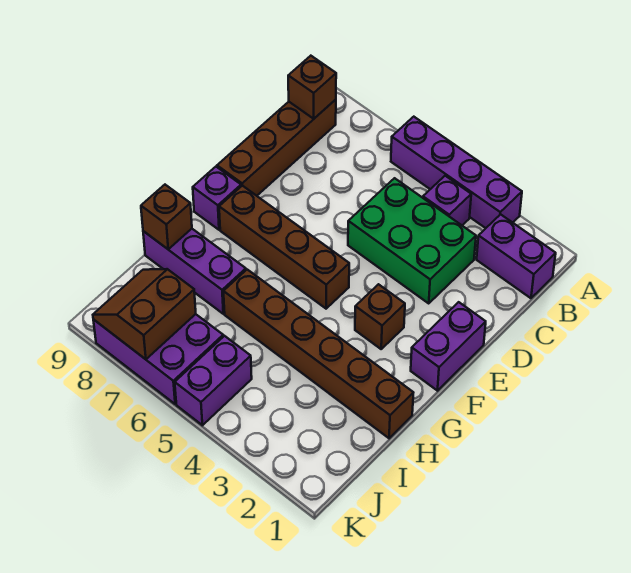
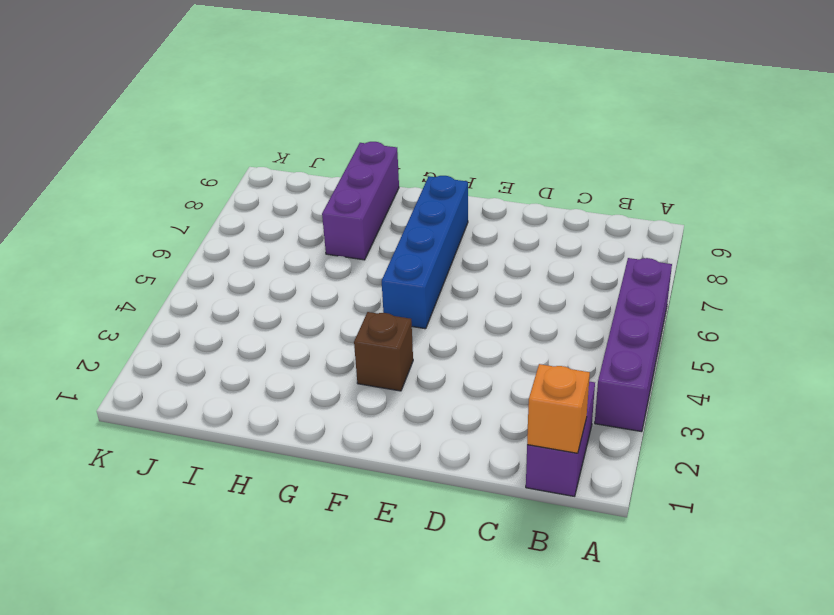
orange 1x1 brick [527,364,590,453] -> none
blue 1x4 brick [382,176,468,329] -> brown 1x4 brick [219,186,349,309]
none -> purple 1x1 brick [423,176,471,225]
none -> brown 1x4 brick [217,100,336,196]
none -> green 2x3 brick [348,178,476,303]

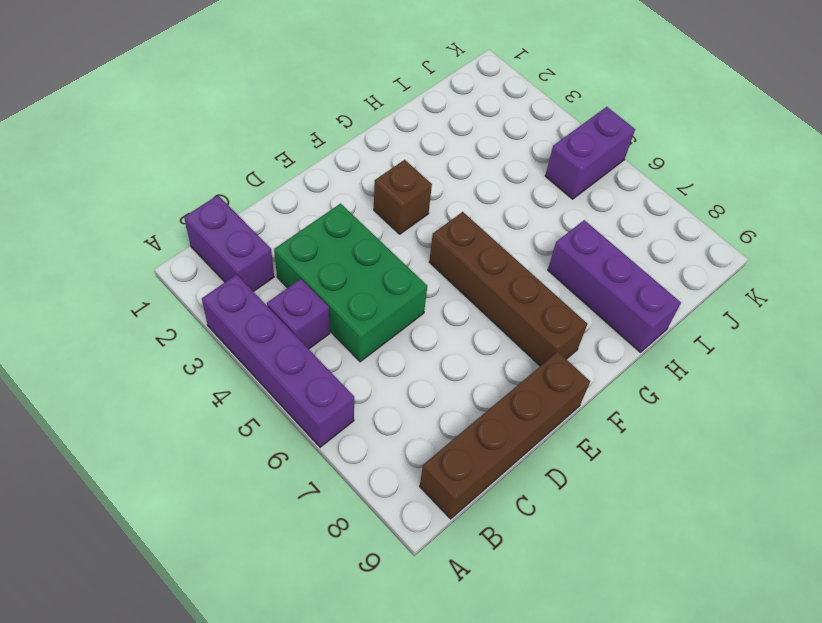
none -> purple 1x2 brick [411,302,486,391]
none -> purple 1x1 brick [193,167,241,230]
none -> brown 1x6 brick [223,270,413,438]

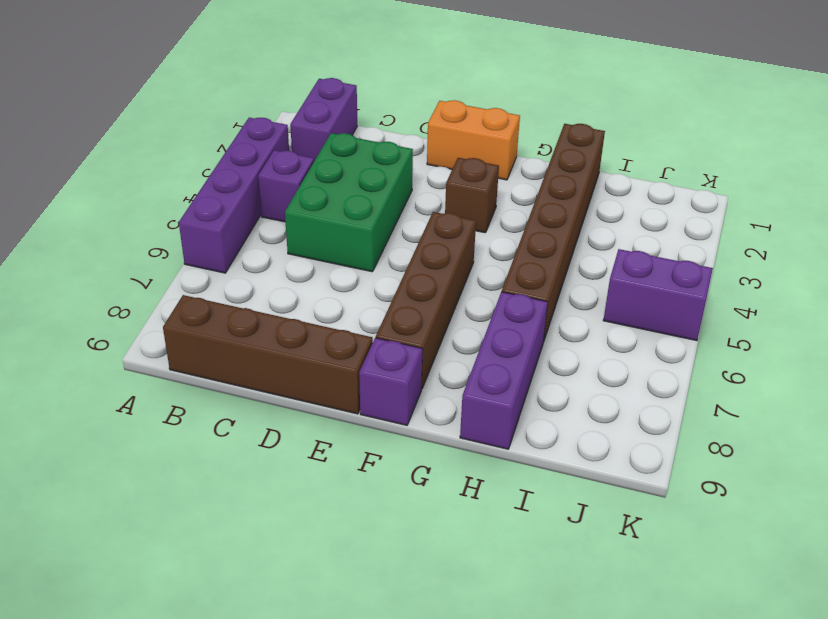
orange 1x2 brick [427,100,520,180] -> purple 1x2 brick [411,302,486,391]
none -> purple 2x3 brick [93,314,223,404]
none -> brown 1x1 brick [288,56,336,119]
none -> brown 1x1 brick [141,185,192,249]

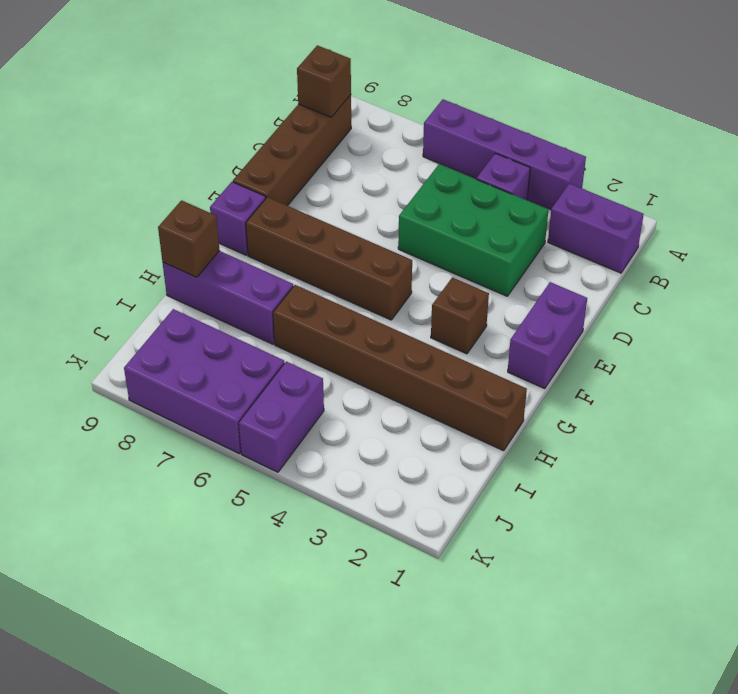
none -> brown 2x2 slope [93,269,196,359]

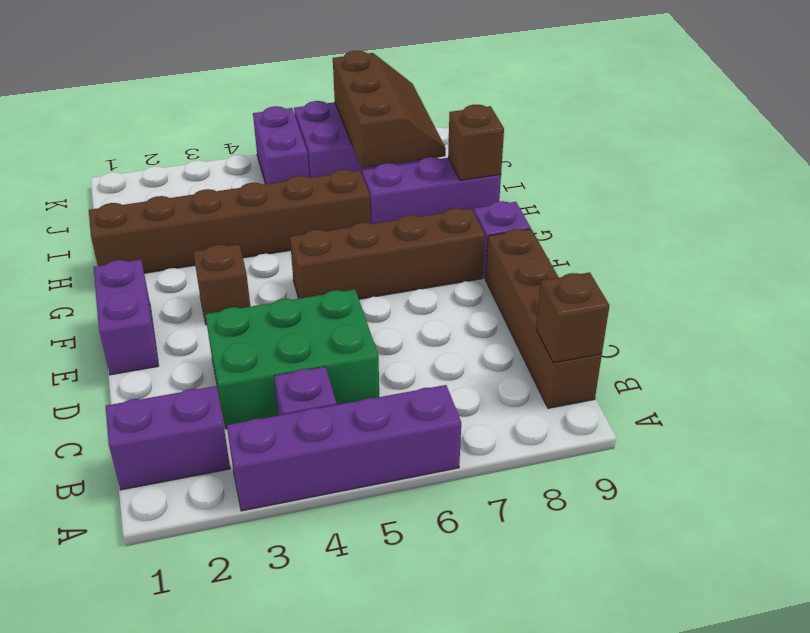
brown 2x3 slope [333,51,446,168] -> brown 2x2 slope [93,269,196,359]

